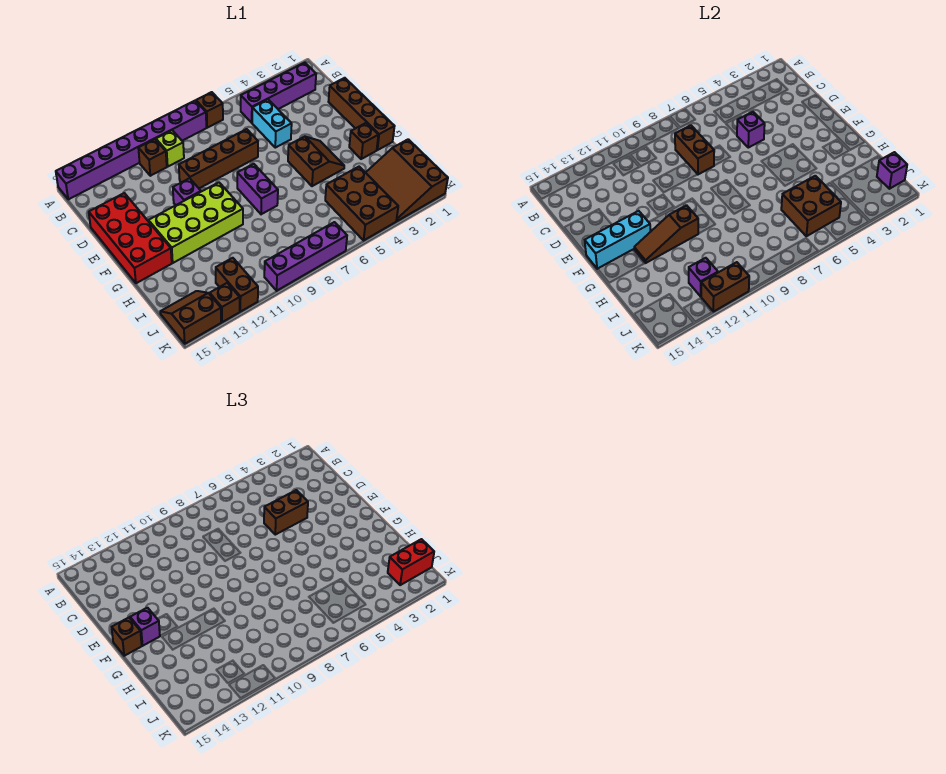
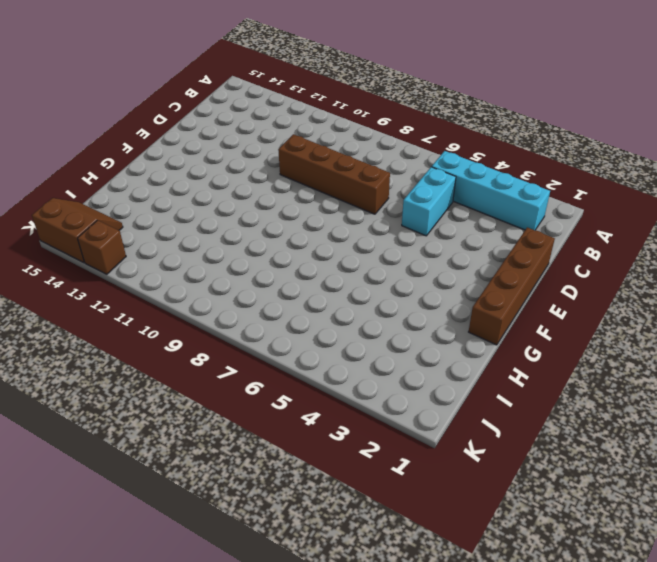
cyan 1x4 brick [432,151,550,230] -> purple 1x4 brick [241,63,316,123]
none -> brown 1x1 brick [196,92,223,128]
none -> purple 1x8 brick [56,101,206,199]
none -> lime 1x1 brick [156,130,184,166]
none -> brown 1x1 brick [138,139,167,176]

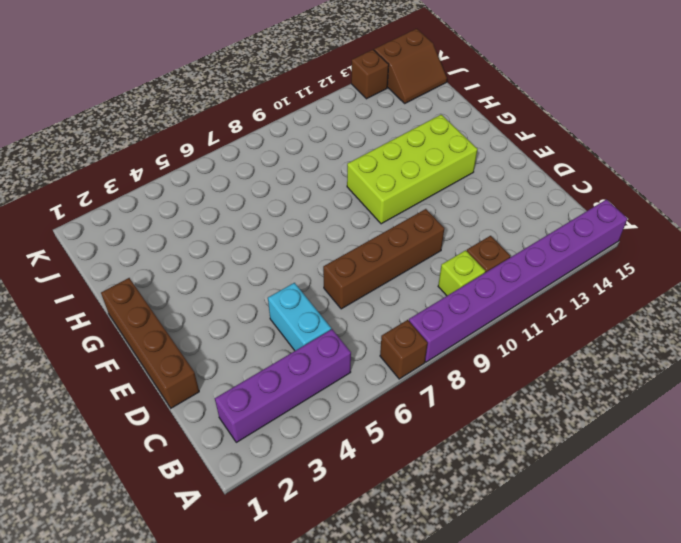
none -> red 2x4 brick [89,193,172,283]
none -> purple 1x1 brick [173,178,201,205]
none -> brown 2x2 slope [288,137,344,186]
none -> purple 1x2 brick [237,164,278,214]

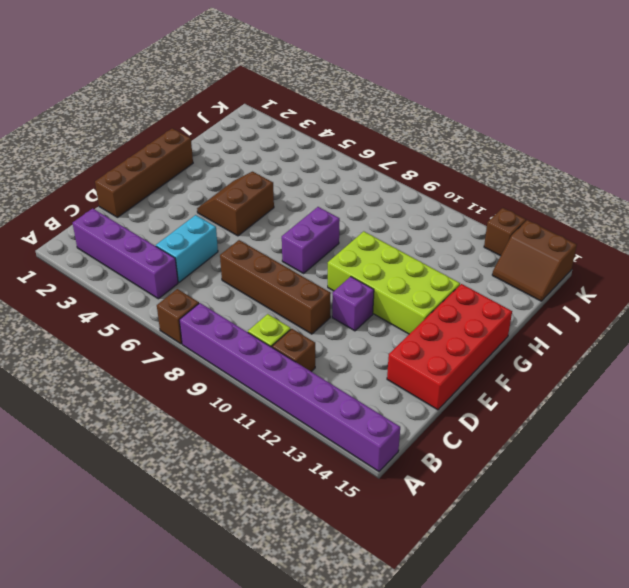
none -> brown 1x1 brick [349,123,378,159]
none -> brown 3x3 slope [366,139,448,221]
none -> brown 2x3 brick [325,167,398,240]
none -> brown 1x2 brick [216,258,258,312]

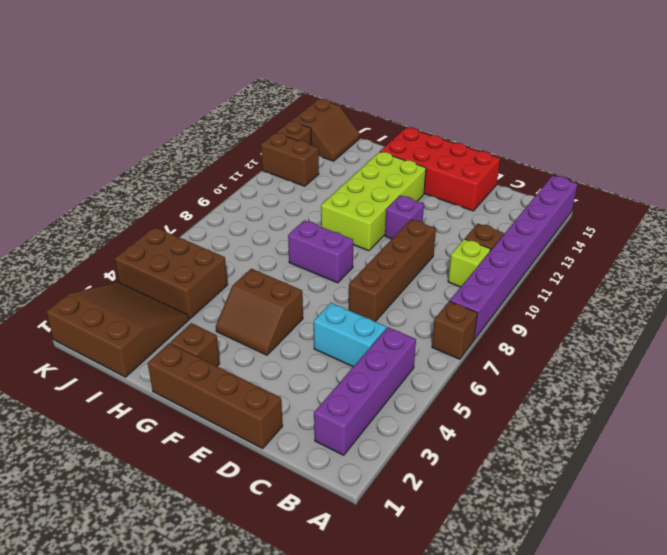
none -> purple 1x4 brick [264,222,347,291]
none -> brown 1x2 brick [675,125,714,174]
none -> purple 1x1 brick [737,112,765,148]
none -> cyan 1x3 brick [585,211,651,269]

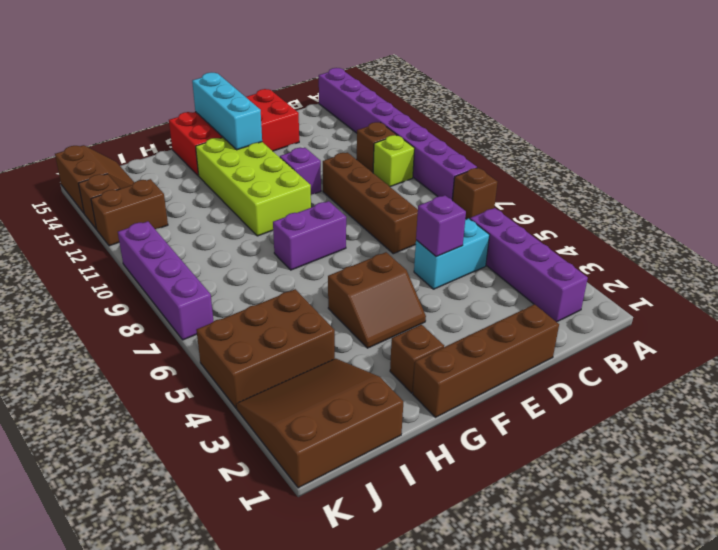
none -> brown 1x2 brick [675,125,714,174]
none -> brown 1x3 slope [634,205,698,263]
none -> brown 2x2 brick [781,176,841,236]
none -> purple 1x1 brick [877,152,907,189]

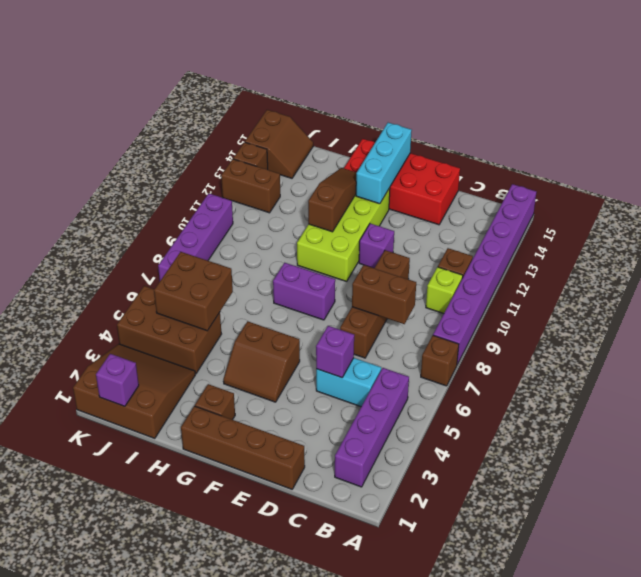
none -> purple 1x1 brick [689,258,718,296]
none -> brown 1x2 brick [701,262,749,312]
none -> brown 1x2 brick [264,490,308,535]
none -> purple 1x1 brick [130,608,160,646]

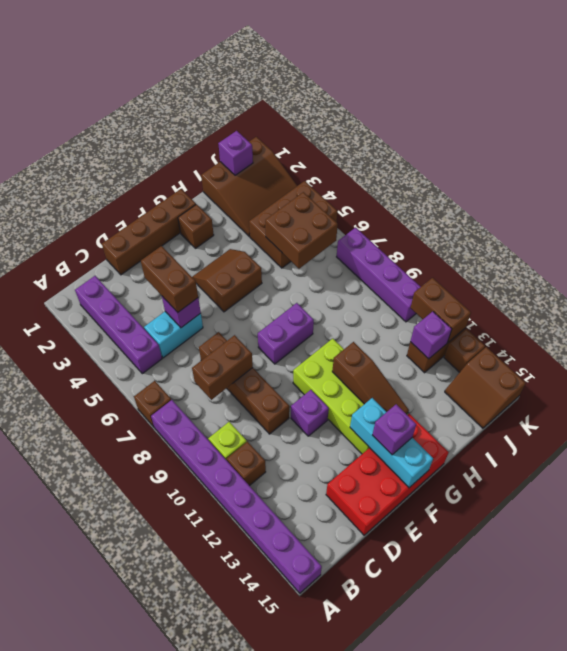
none -> brown 1x1 brick [112,618,142,656]
none -> red 1x2 brick [388,539,434,585]

